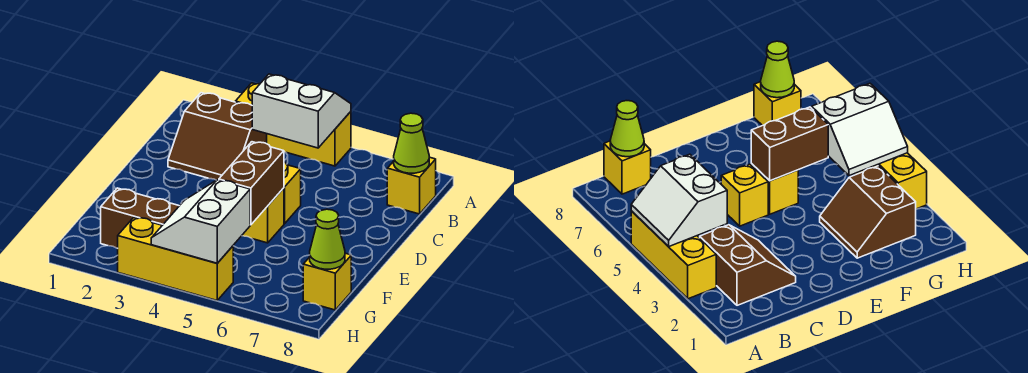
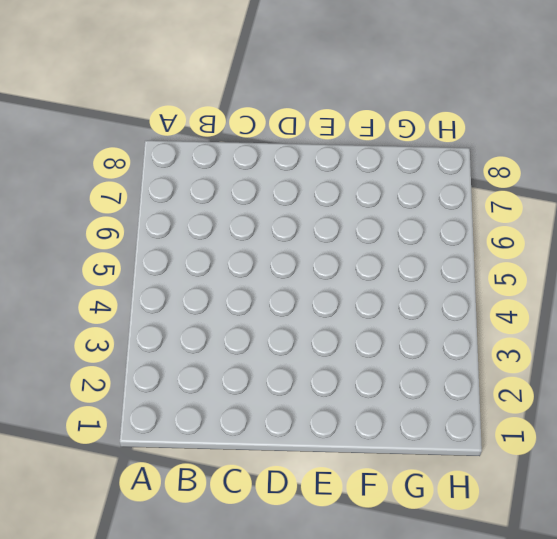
none -> yellow 1x3 brick [235,83,351,166]
none -> brown 2x2 slope [168,93,267,180]
none -> yellow 1x1 brick [387,157,436,214]

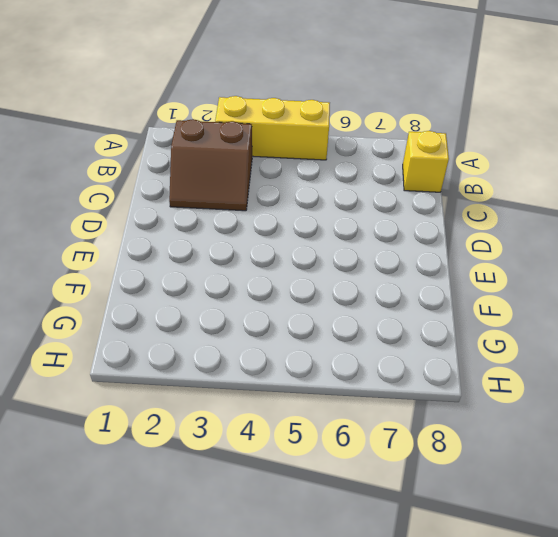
none -> yellow 1x1 brick [284,162,301,224]
none -> yellow 1x1 brick [242,188,284,243]
none -> brown 2x2 slope [101,188,179,248]

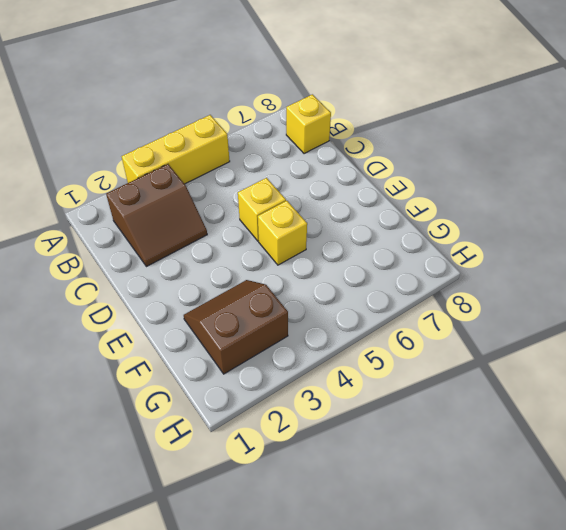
none -> yellow 1x1 brick [303,253,351,310]
none -> yellow 1x3 brick [117,218,233,300]
none -> white 2x2 slope [252,74,351,148]

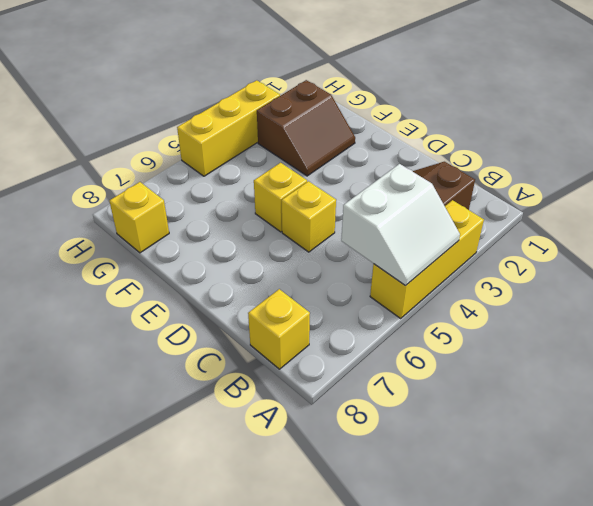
none -> lime 1x1 cone [394,113,429,173]
none -> brown 1x2 brick [219,142,284,225]
none -> white 2x2 slope [151,180,250,263]

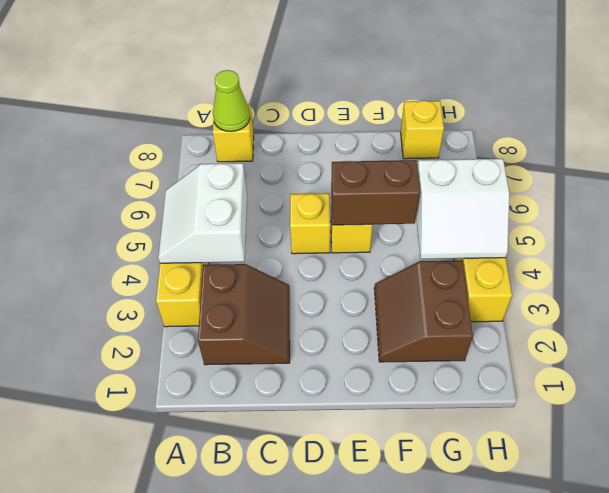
none -> lime 1x1 cone [310,209,345,269]

